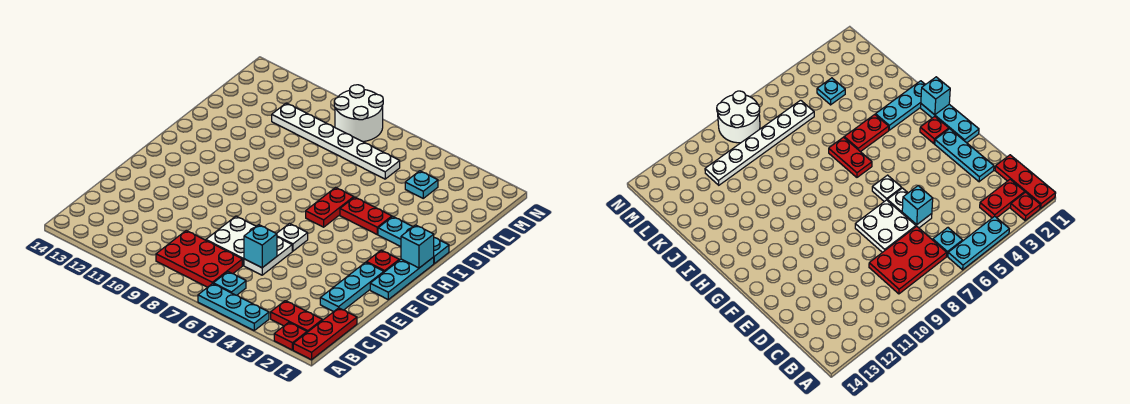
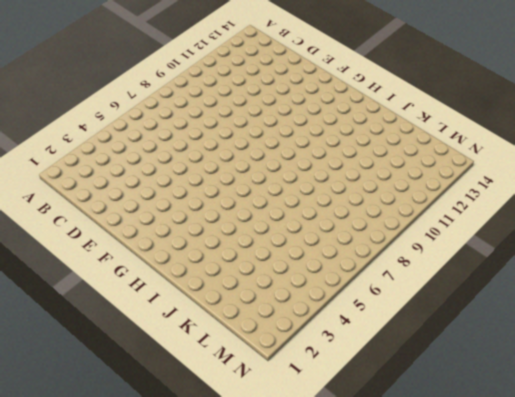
none -> red 1x3 plate [293,308,357,360]
none -> red 1x1 plate [274,322,307,350]
none -> cyan 1x3 plate [198,284,269,330]

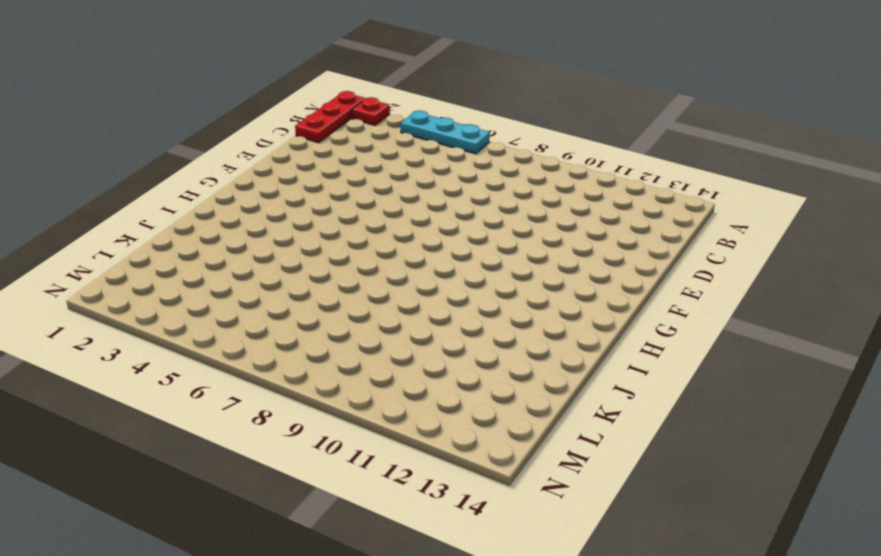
none -> red 1x2 plate [271,301,322,332]
none -> cyan 1x1 plate [213,272,246,295]
none -> red 2x3 plate [156,231,242,287]

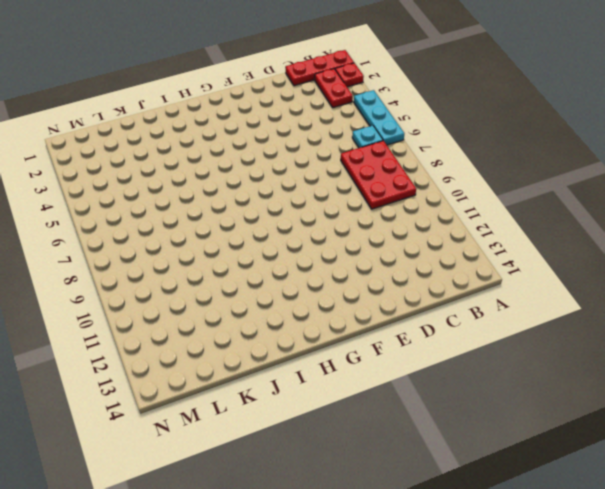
none -> cyan 1x3 plate [320,262,384,312]
none -> white 1x2 plate [244,237,292,275]
none -> white 2x2 plate [206,216,256,265]

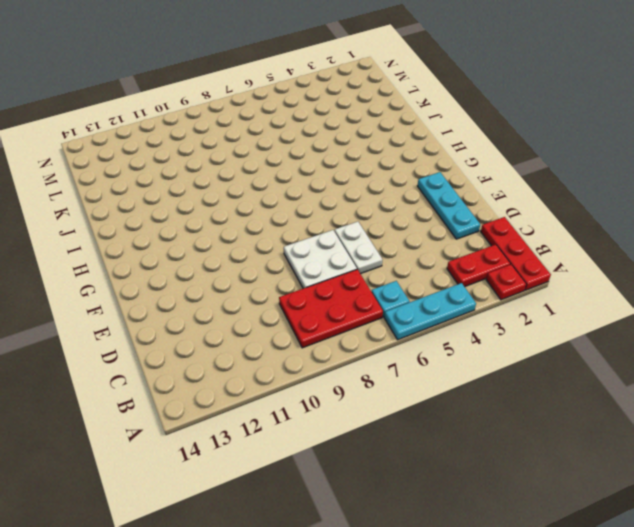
none -> cyan 1x3 plate [370,257,434,299]
none -> white 1x1 plate [277,224,308,251]
none -> red 1x1 plate [367,250,399,272]

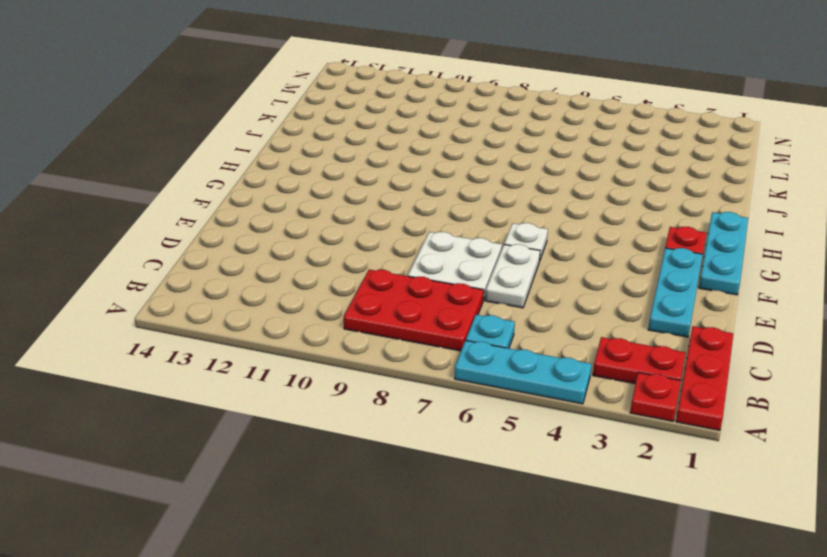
none -> red 1x2 plate [306,187,354,227]
none -> cyan 1x3 plate [378,217,449,263]
none -> red 1x2 plate [340,197,392,234]

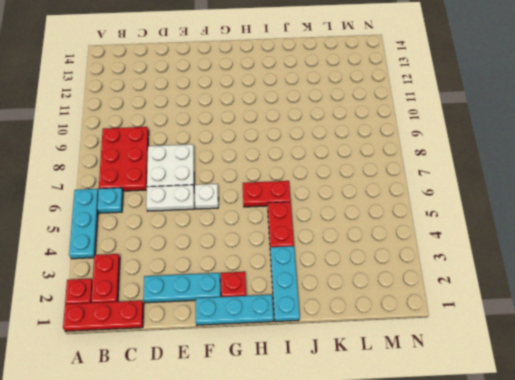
none -> cyan 1x1 plate [405,171,438,198]
none -> white 1x6 plate [272,103,400,179]
none -> white 2x2 round brick [334,85,383,142]

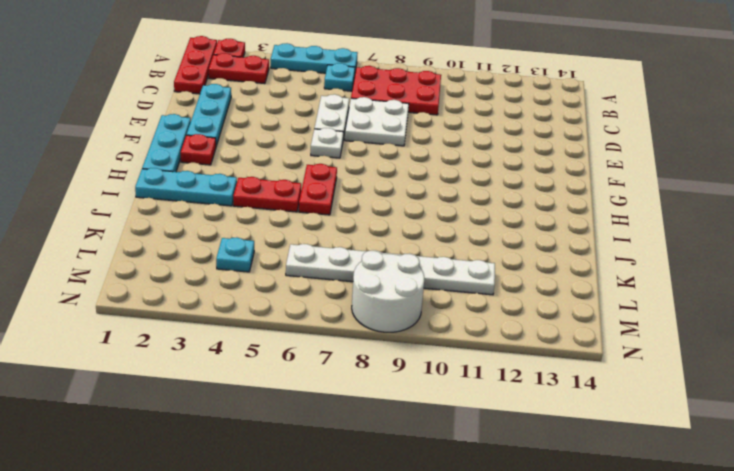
none -> cyan 1x1 brick [244,225,277,268]
none -> cyan 1x1 brick [401,225,434,268]

